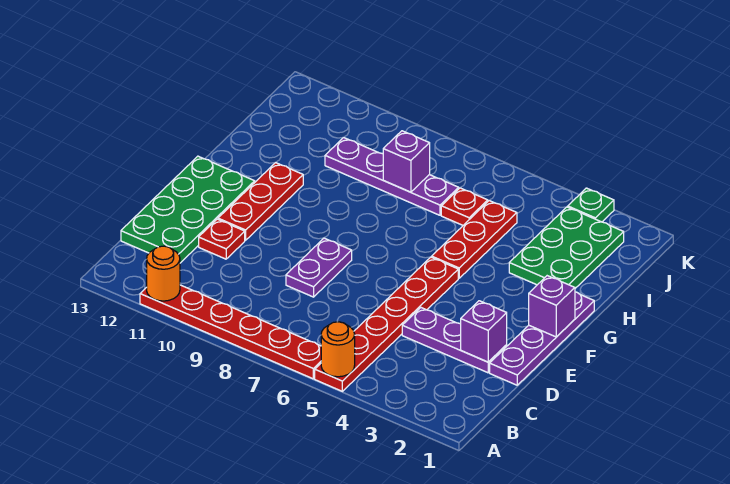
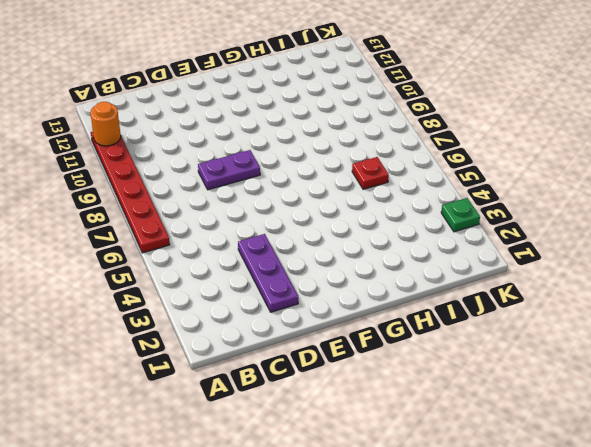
none -> red 1x6 plate [315,257,458,391]
none -> green 2x4 plate [121,156,255,263]
none -> purple 1x4 plate [490,292,594,385]

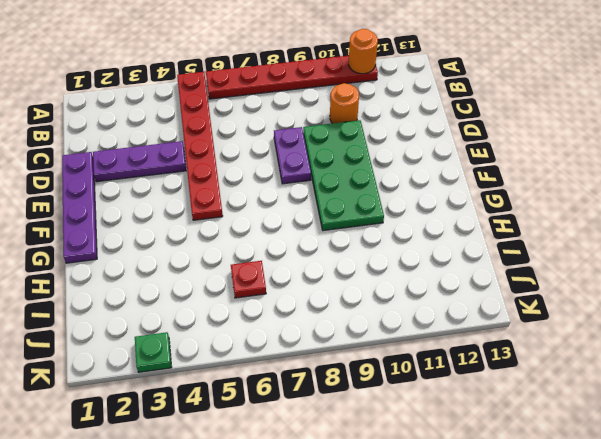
orange 1x1 round brick [330,83,359,124] -> orange 1x1 round brick moved to [321,322,355,377]
green 2x4 plate [303,120,384,231] -> green 2x4 plate moved to [121,156,255,263]
none -> red 1x1 plate [199,219,245,259]
none -> red 1x3 plate [218,163,303,240]
none -> red 1x3 plate [432,201,517,278]

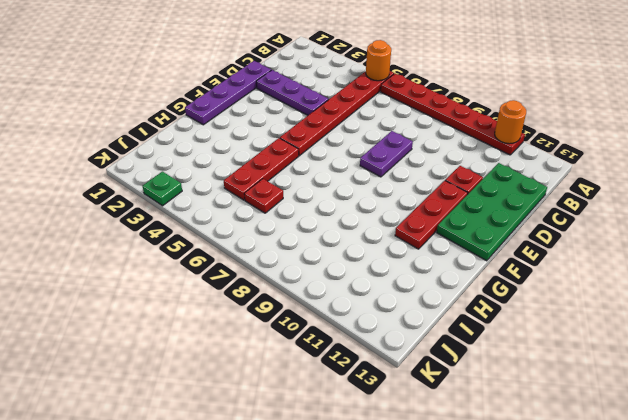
none -> green 2x3 plate [509,207,624,288]
none -> purple 1x4 plate [325,138,459,215]
none -> purple 1x1 brick [461,301,507,362]

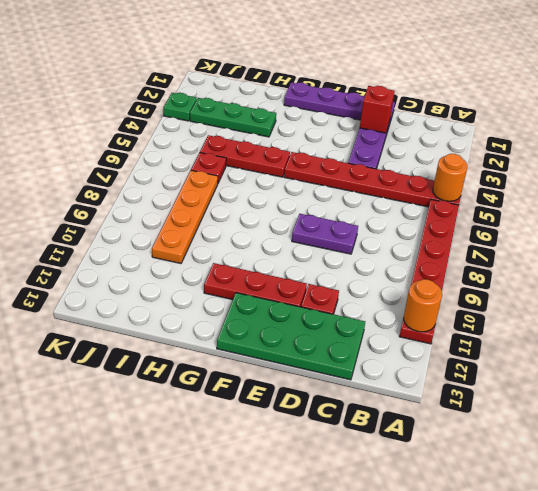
red 1x1 brick [360,86,395,133] -> purple 1x1 brick [461,301,507,362]
green 1x3 plate [190,98,276,137] -> green 2x3 plate [509,207,624,288]
orange 1x4 plate [152,170,218,264] -> purple 1x4 plate [325,138,459,215]
none -> purple 1x1 brick [529,276,575,337]
none -> purple 1x1 brick [383,131,430,192]

